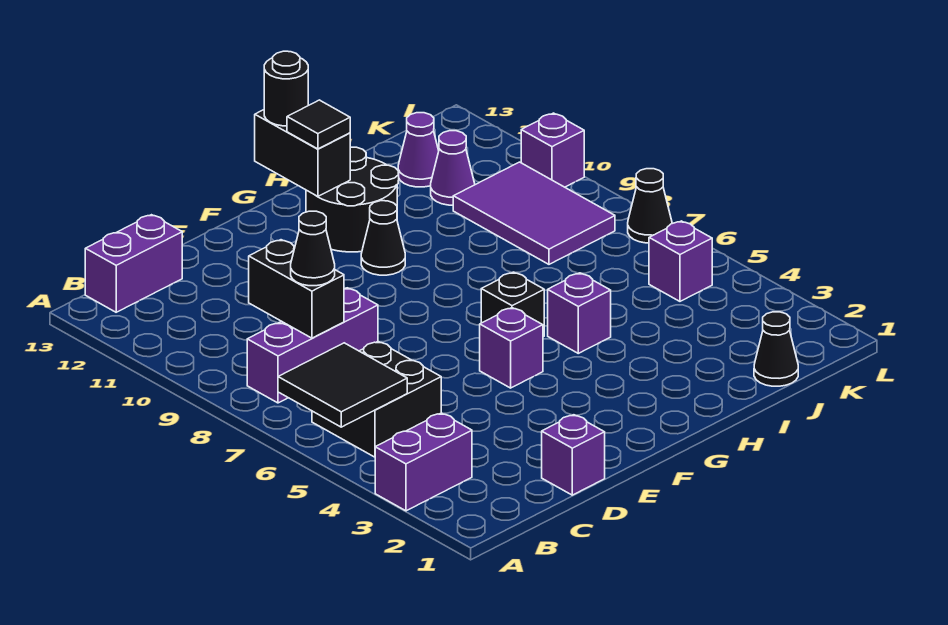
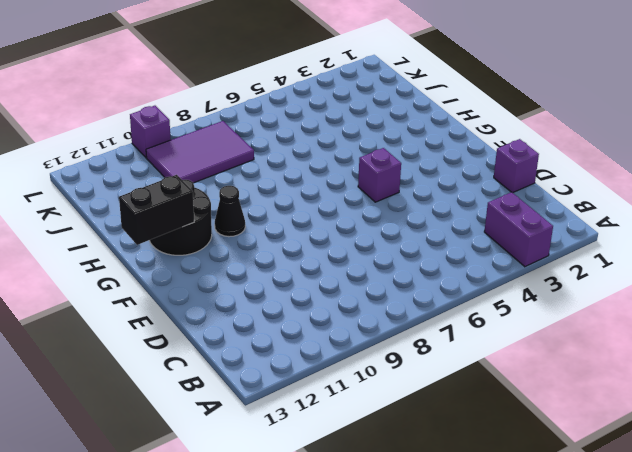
none -> black 2x2 brick [312,342,441,457]
none -> purple 1x3 brick [247,288,378,403]
none -> purple 1x2 brick [85,215,182,312]

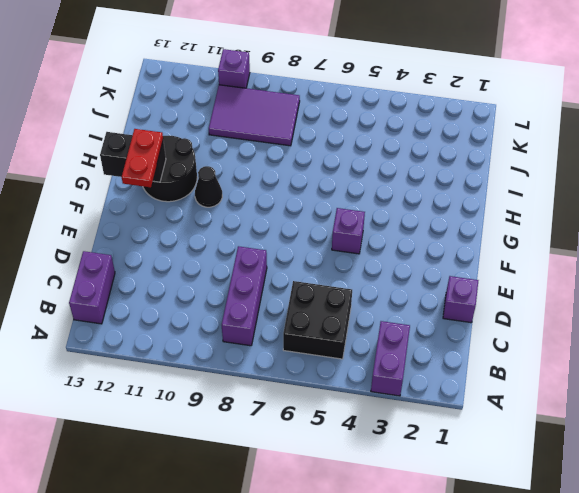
red 1x2 plate [122,129,163,187] -> black 1x1 tile [287,100,350,149]
none -> black 1x1 brick [481,272,544,337]
none -> purple 1x1 brick [548,273,611,353]
none -> black 1x1 cone [754,312,798,386]

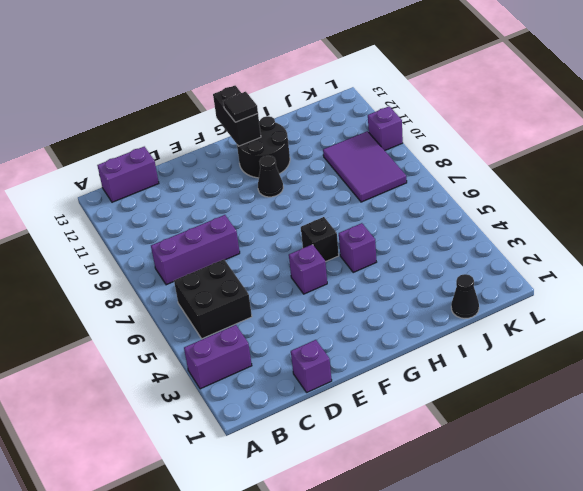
none -> purple 1x1 cone [431,131,475,205]
none -> purple 1x1 cone [398,113,439,187]
none -> purple 1x1 brick [649,221,712,301]

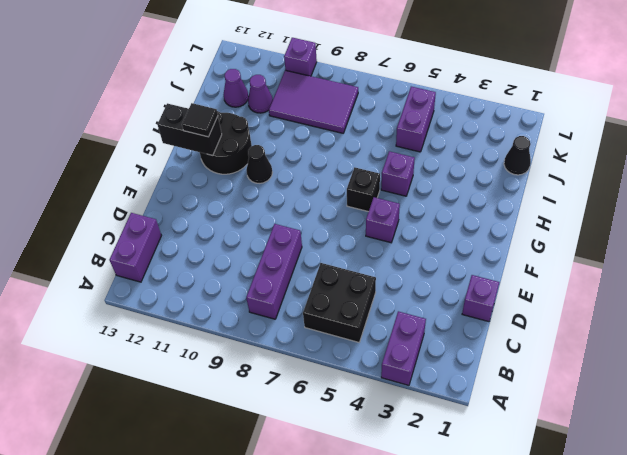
purple 1x2 brick [396,87,436,152] -> purple 1x1 brick [649,221,712,301]
none -> black 1x1 cone [628,169,672,243]
none -> black 2x2 tile [278,343,407,427]
none -> black 1x2 brick [249,240,344,338]

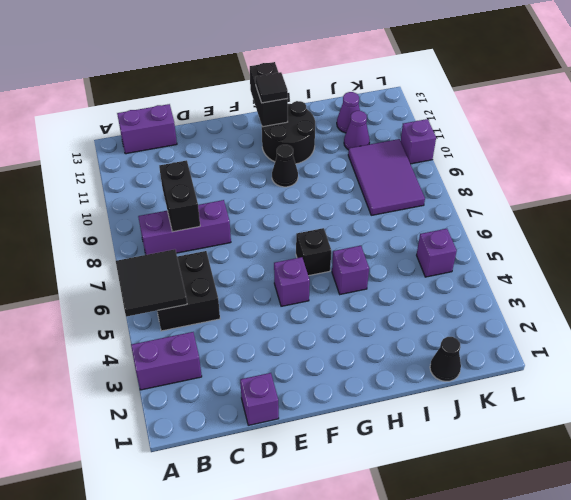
none -> black 1x1 cone [628,169,672,243]
none -> black 1x1 cone [291,211,335,286]
none -> black 1x1 round brick [264,51,308,126]

